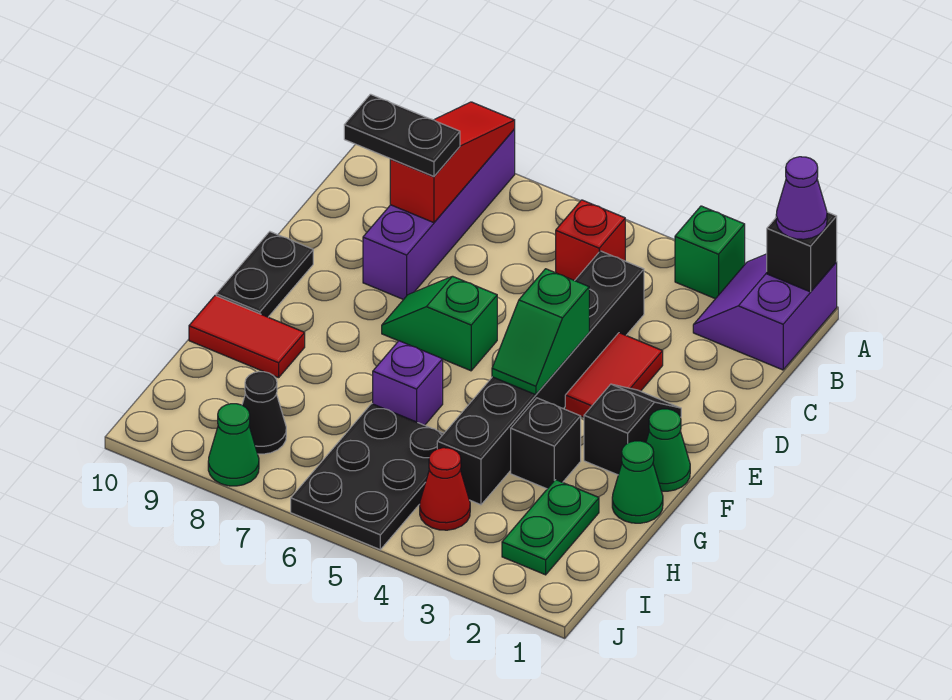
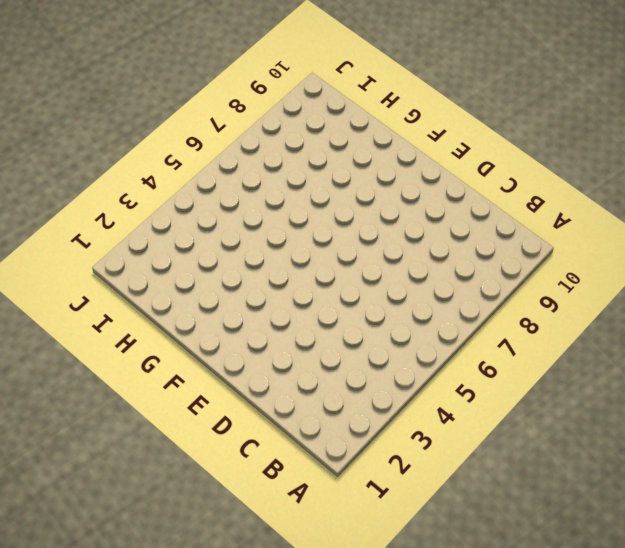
none -> purple 2x2 slope [693,254,837,370]
none -> green 1x1 brick [675,206,745,299]
none -> purple 1x4 brick [363,129,515,300]

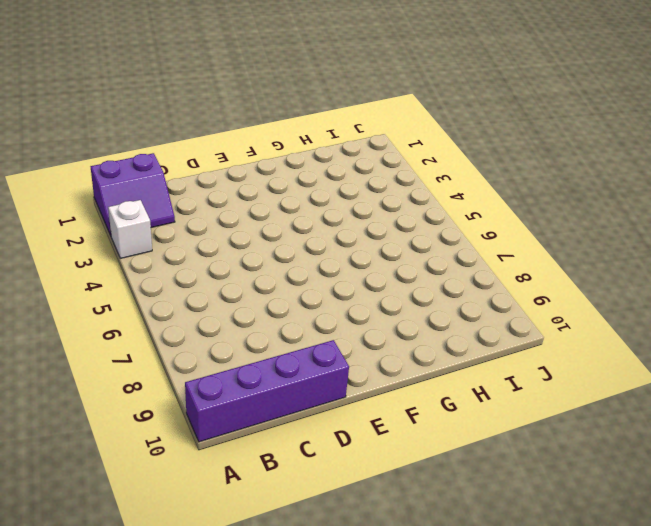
white 1x1 brick [108,200,152,258] -> green 1x1 brick [675,206,745,299]
purple 1x4 brick [185,340,349,442] -> purple 1x4 brick moved to [363,129,515,300]
none -> red 1x1 brick [556,200,625,281]
none -> black 1x6 brick [437,251,644,505]
none -> red 1x2 tile [565,333,663,417]

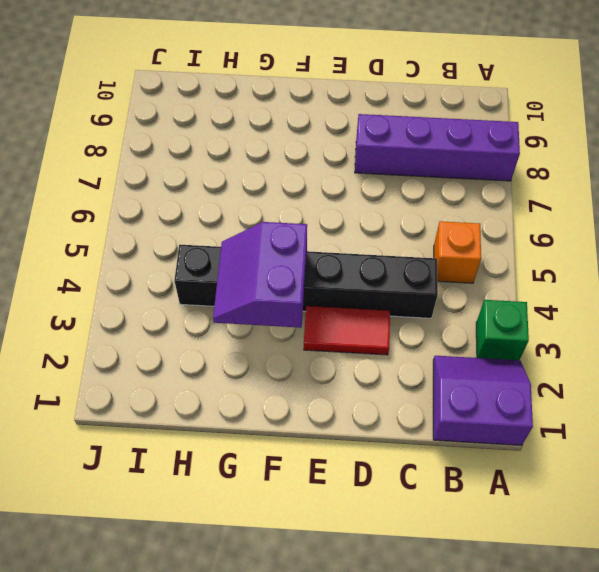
orange 1x1 brick [434,221,481,283] -> red 1x1 brick [556,200,625,281]
purple 2x2 slope [213,222,307,328] -> green 1x2 slope [492,269,589,395]
none -> black 1x2 slope [584,384,681,475]
none -> green 1x2 slope [382,276,497,371]
none -> black 1x2 plate [216,232,313,317]

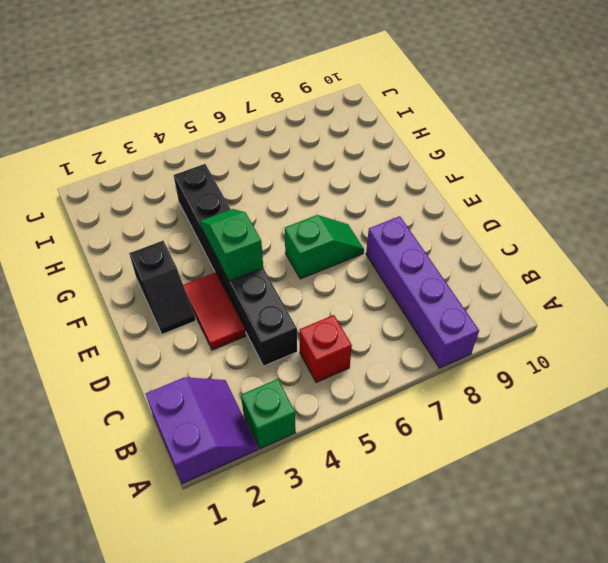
none -> black 1x2 plate [216,232,313,317]
none -> green 1x1 cone [646,409,690,491]
none -> green 1x1 cone [612,441,663,523]

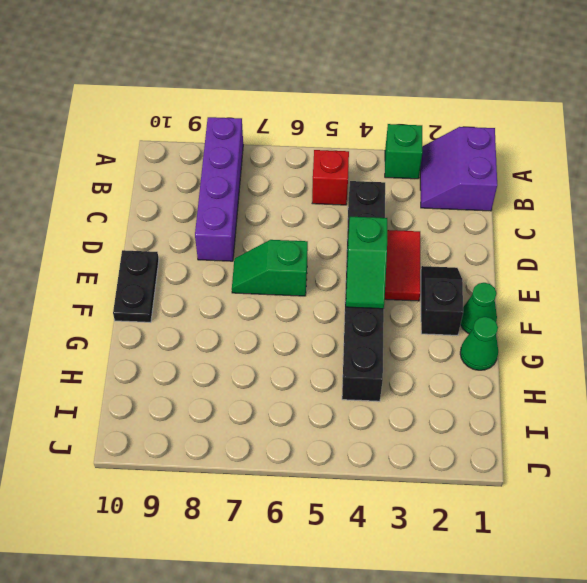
none -> black 1x1 brick [511,398,581,489]
none -> purple 1x1 brick [373,341,443,425]
none -> red 1x2 tile [189,296,305,378]

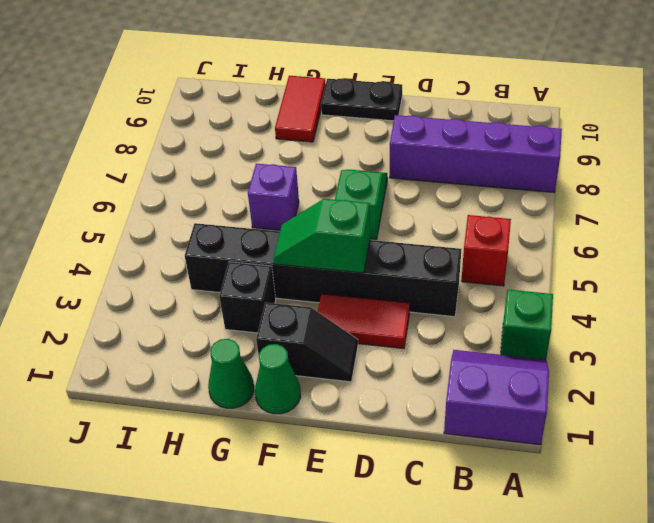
none -> green 1x2 plate [502,480,599,575]
none -> black 2x3 plate [291,404,444,550]
none -> red 1x1 cone [420,448,470,530]

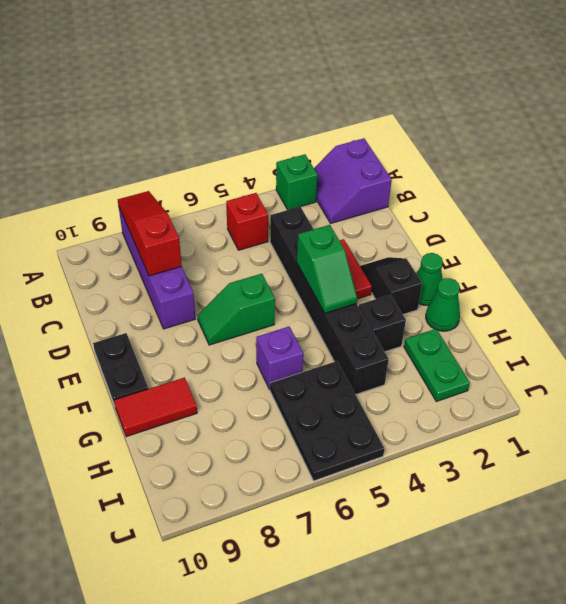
none -> red 1x1 cone [420,448,470,530]
none -> black 1x1 cone [242,372,286,454]
none -> green 1x1 cone [208,404,259,486]

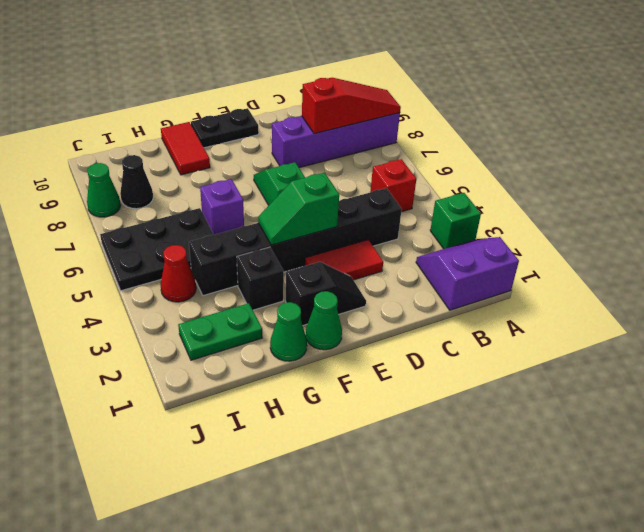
none -> black 1x1 brick [767,212,837,292]
none -> purple 1x1 cone [776,157,827,239]
none -> black 1x2 plate [344,94,460,176]

